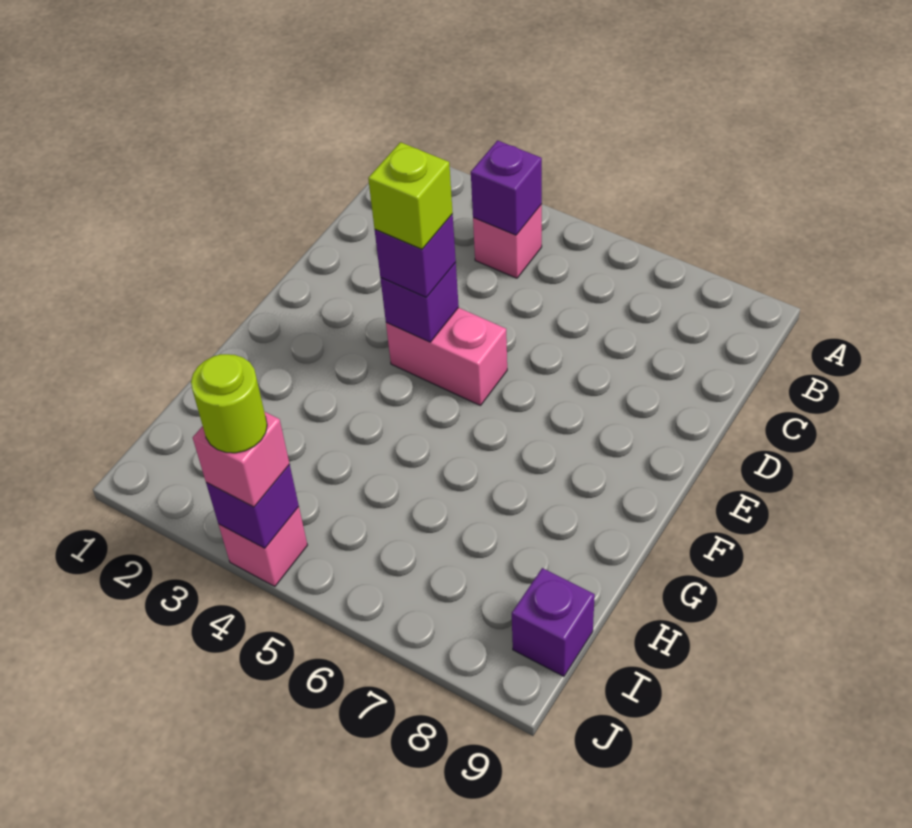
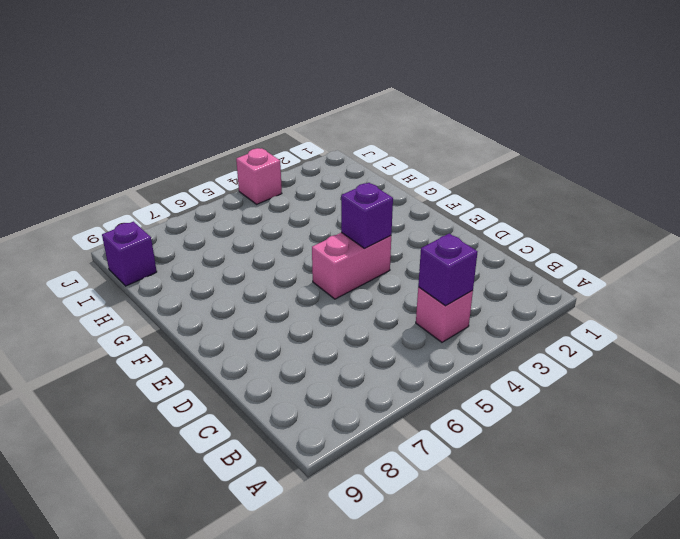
none -> purple 1x1 brick [206,465,299,548]
none -> purple 1x1 brick [375,214,456,297]

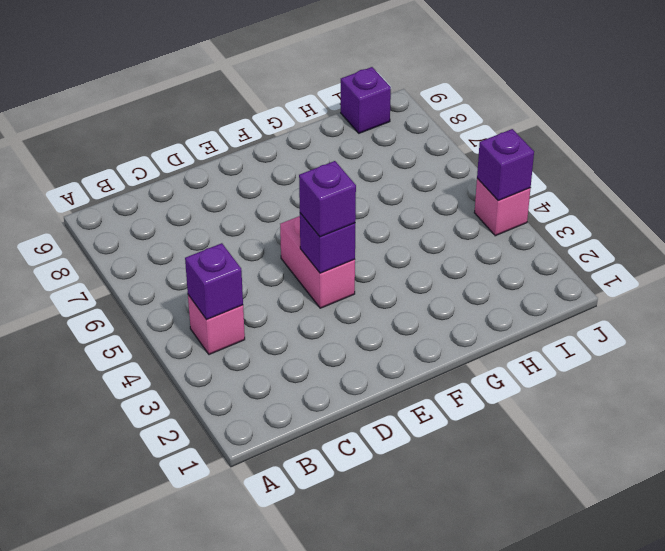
none -> pink 1x1 brick [193,412,289,507]
none -> lime 1x1 brick [368,142,453,249]

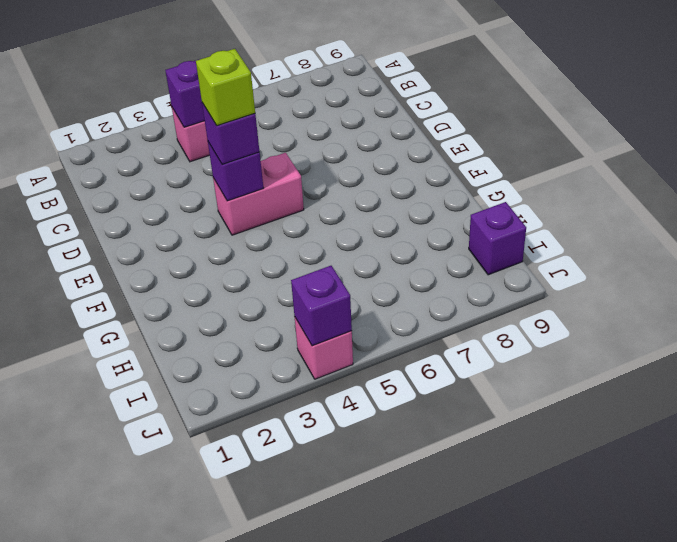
none -> pink 1x1 brick [193,412,289,507]
none -> lime 1x1 round brick [191,354,267,453]

